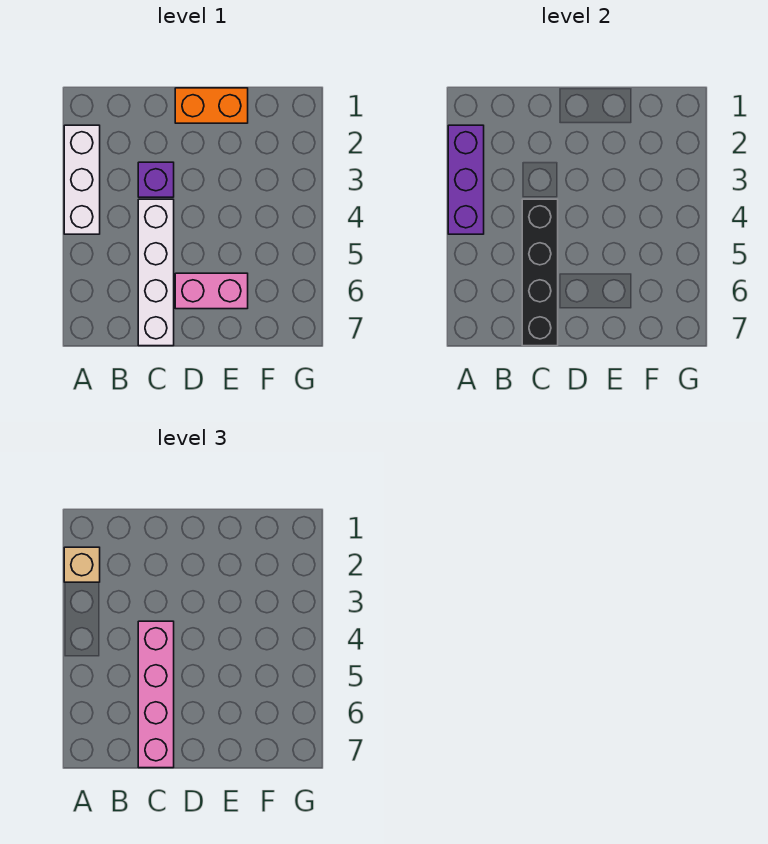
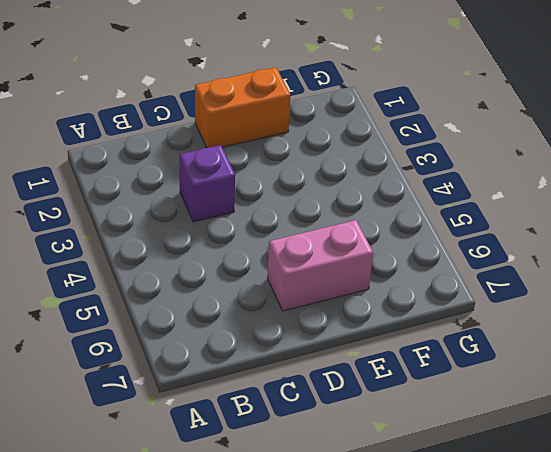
none -> white 1x3 brick [64,125,100,234]
none -> white 1x4 brick [138,199,174,346]

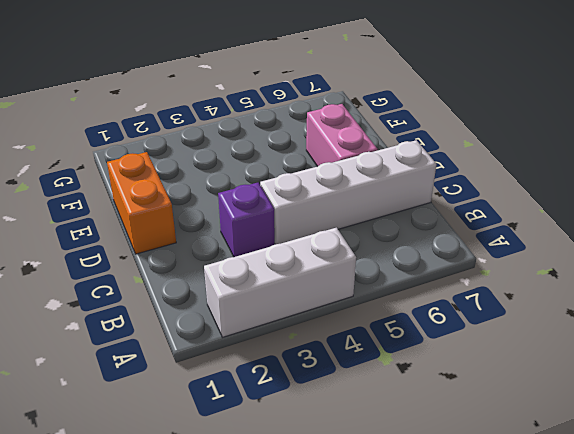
none -> purple 1x3 brick [448,125,484,234]
none -> black 1x4 brick [522,199,558,346]

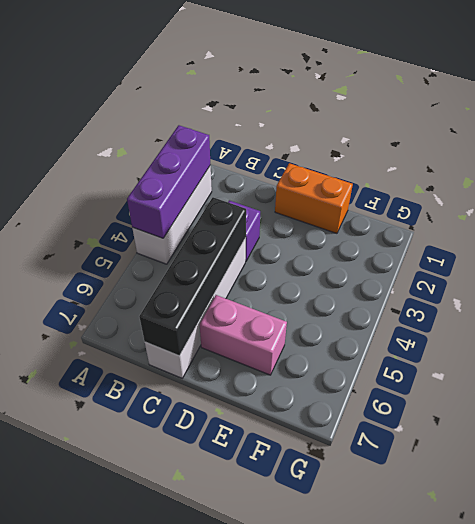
none -> tan 1x1 brick [64,547,100,582]
none -> pink 1x4 brick [138,621,174,768]

